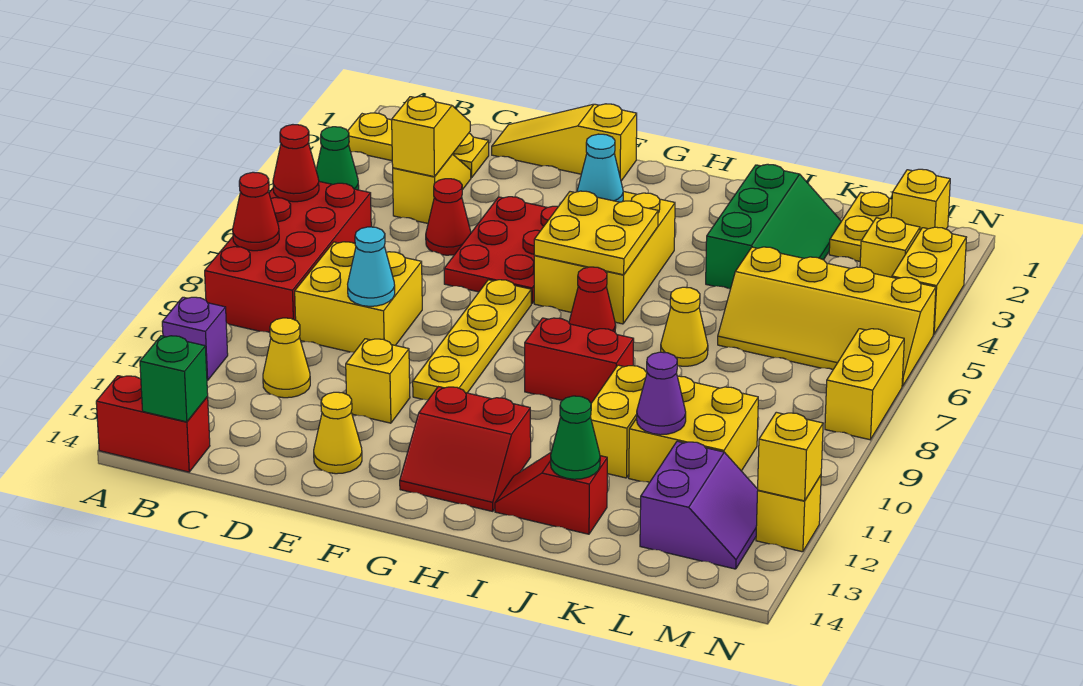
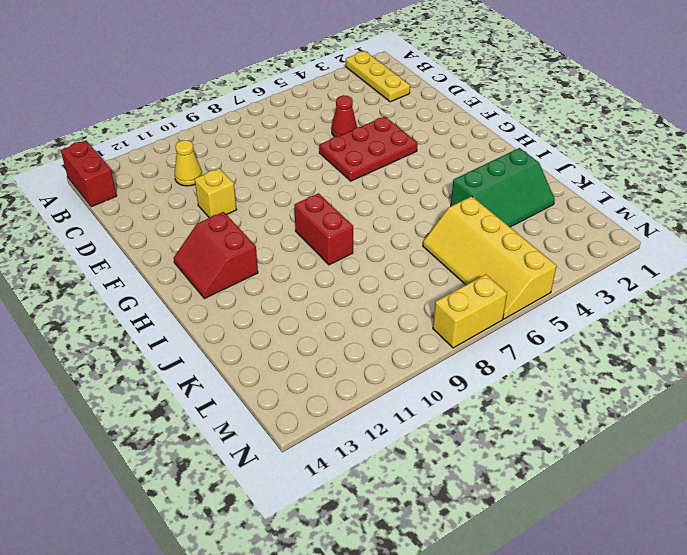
none -> green 1x1 cone [316,127,359,190]
none -> red 2x4 brick [205,182,371,333]
none -> purple 1x1 brick [162,297,228,381]
none -> yellow 1x2 slope [393,154,471,223]

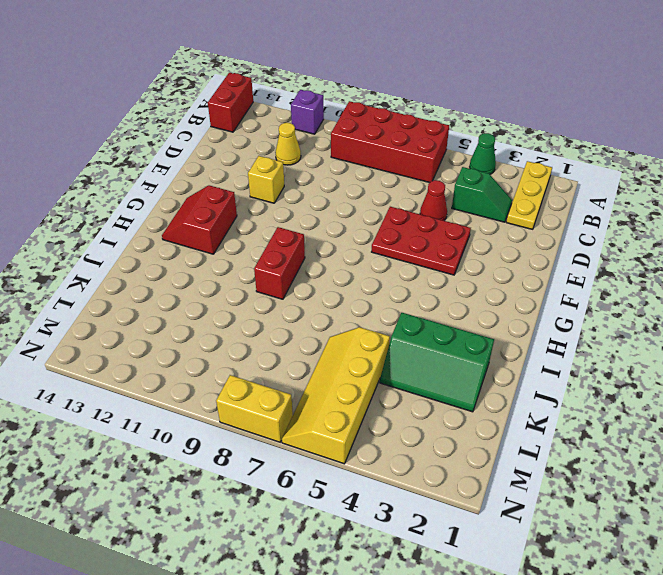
green 1x2 slope [452,167,512,222] -> yellow 1x2 slope [393,154,471,223]
none -> yellow 2x2 brick [295,242,422,352]
none -> yellow 1x3 slope [492,104,637,181]
none -> yellow 1x1 cone [314,392,362,474]
none -> yellow 1x4 plate [413,280,531,400]

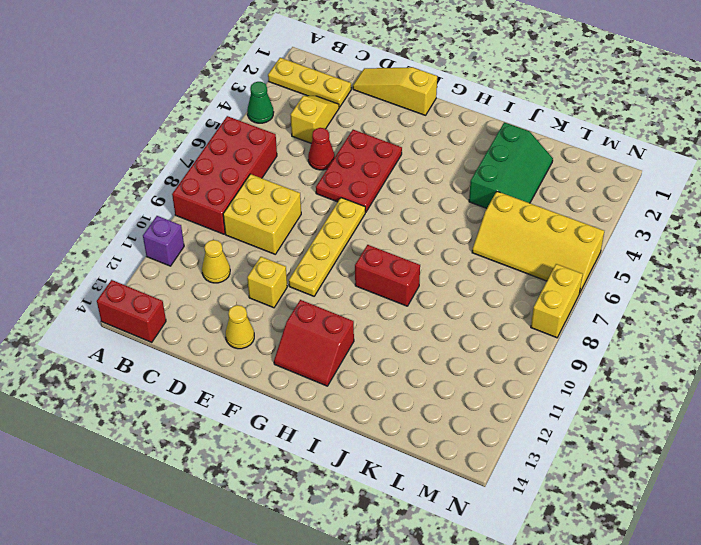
none -> yellow 2x3 brick [534,191,675,324]
none -> red 1x1 cone [569,267,616,332]
none -> red 1x2 slope [495,453,607,534]
none -> yellow 1x1 cone [661,287,708,366]

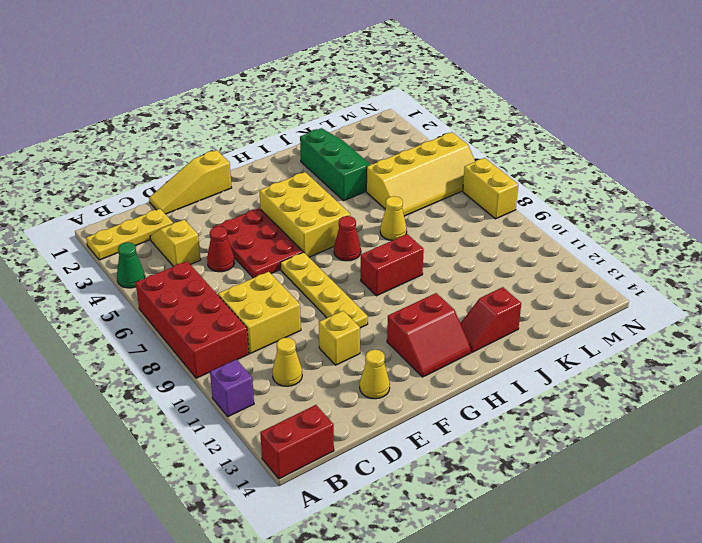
none -> yellow 1x2 brick [590,365,647,478]
none -> yellow 2x2 brick [629,376,758,483]
none -> yellow 1x2 plate [829,192,892,261]
none -> purple 2x2 slope [640,441,758,569]

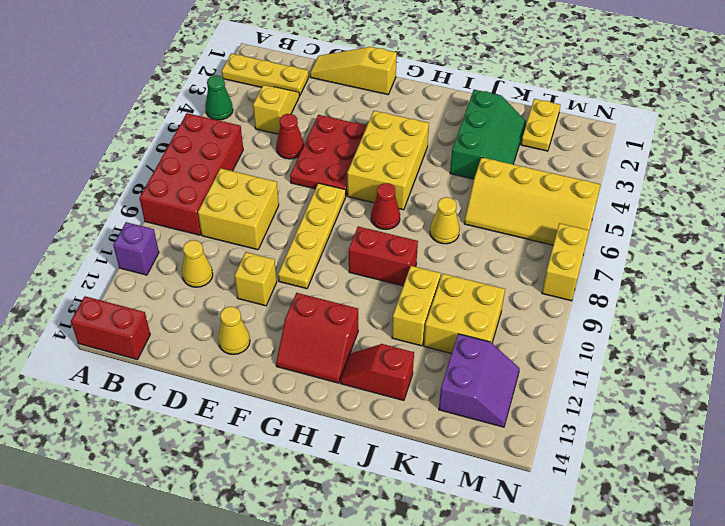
none -> yellow 1x1 brick [891,169,950,230]
none -> yellow 1x1 brick [860,217,920,277]
none -> yellow 1x2 brick [892,227,966,334]
none -> yellow 1x1 brick [756,475,821,552]

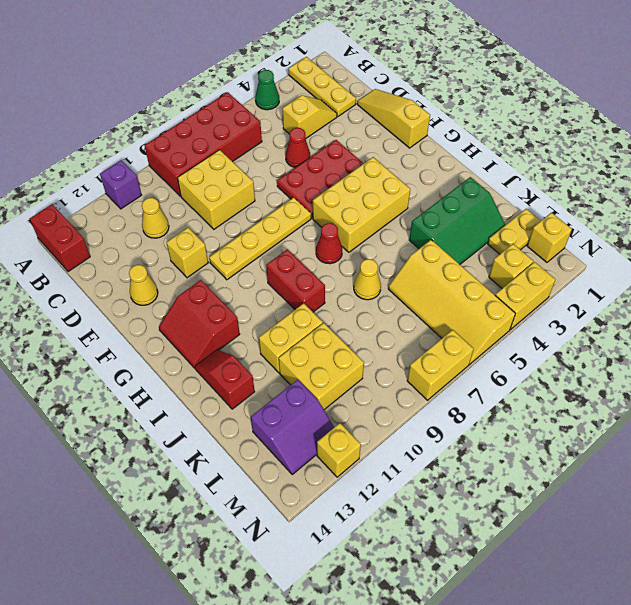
none -> red 1x1 cone [273,125,319,202]
none -> red 1x1 cone [233,172,279,251]
none -> green 1x1 brick [140,336,208,422]
none -> yellow 1x2 slope [392,96,470,177]

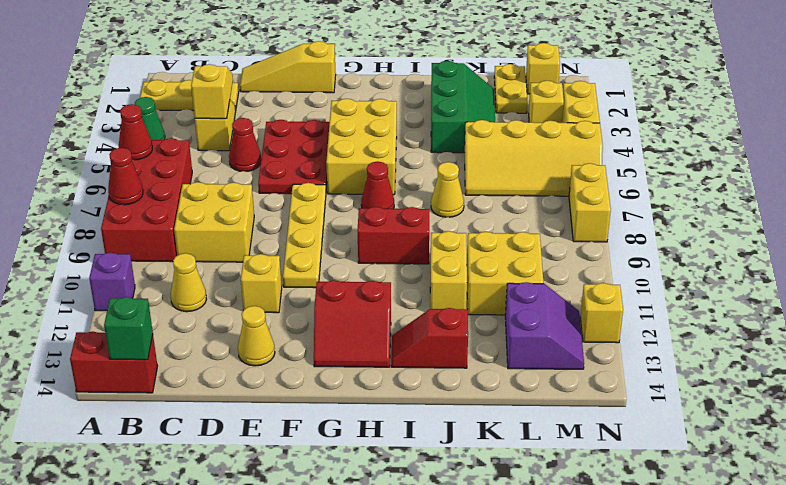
none -> cyan 1x1 cone [348,227,395,306]
none -> cyan 1x1 cone [577,134,623,202]
none -> yellow 2x2 plate [534,191,658,275]
none -> green 1x1 cone [551,396,600,479]

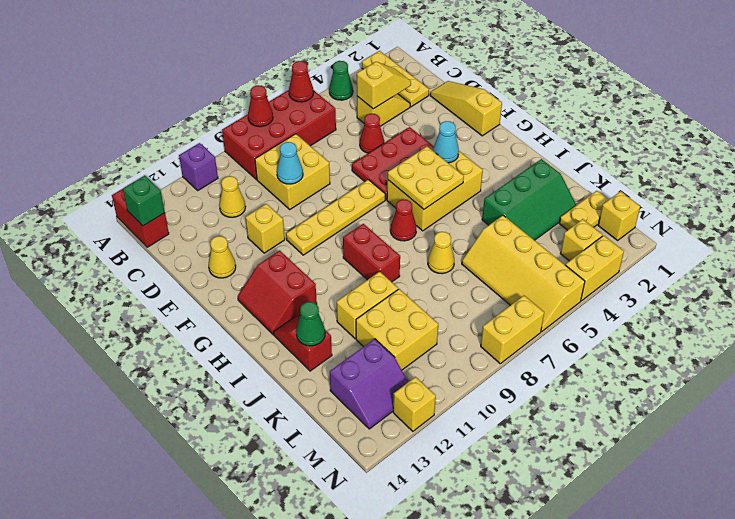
none -> purple 1x1 cone [637,352,686,435]
none -> yellow 1x1 brick [758,412,823,501]

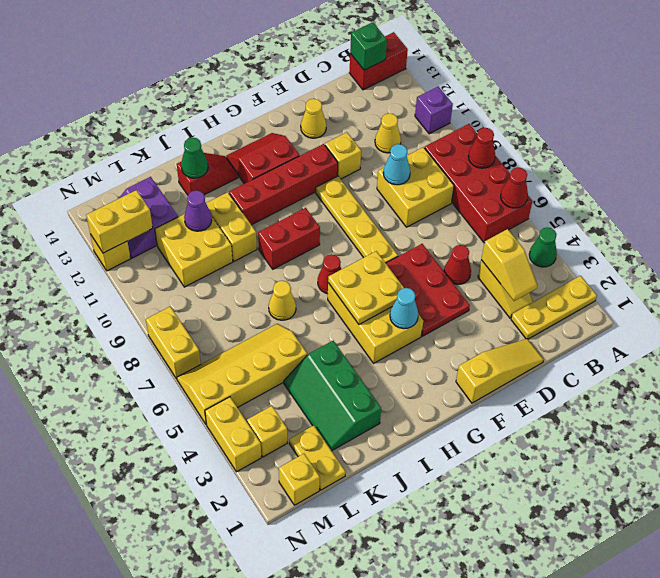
red 1x4 brick [229,144,338,225] -> none
yellow 1x2 brick [86,190,153,253] -> yellow 1x1 brick [758,412,823,501]

